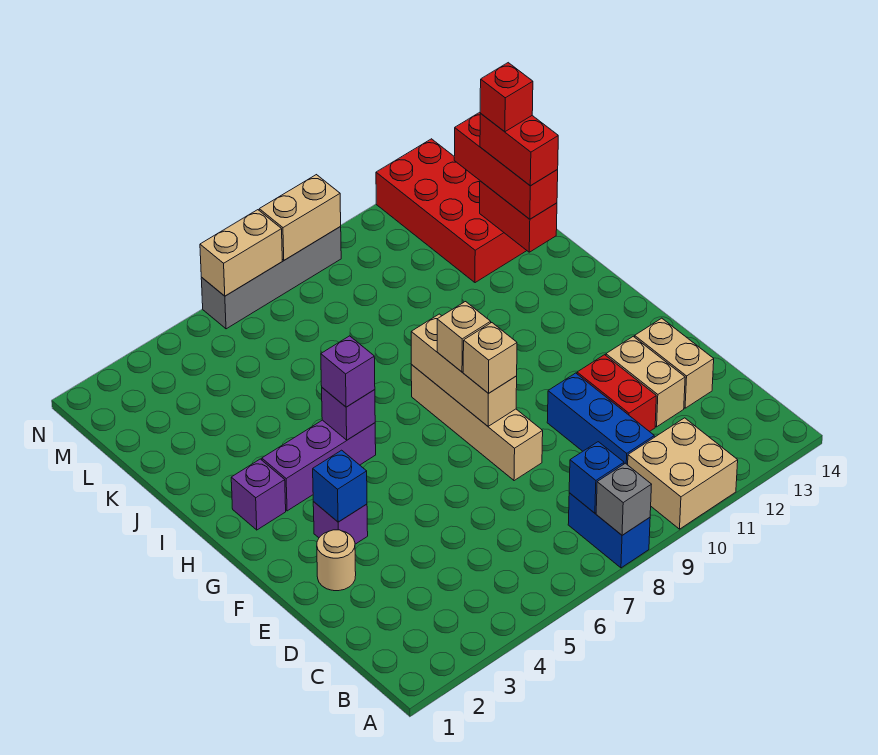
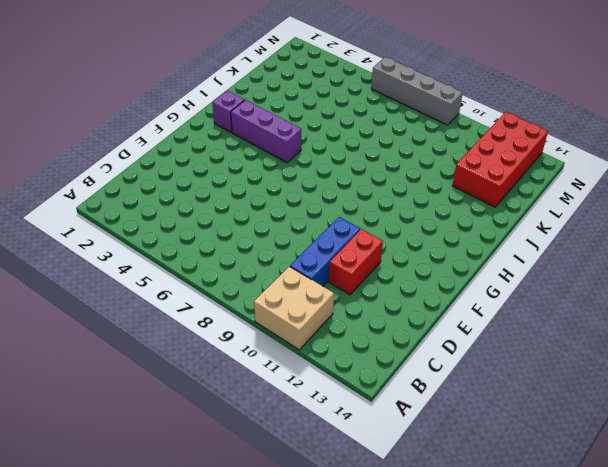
none -> blue 1x2 brick [568,493,650,568]
none -> tan 1x2 brick [606,336,685,427]
none -> tan 1x2 brick [635,318,714,408]

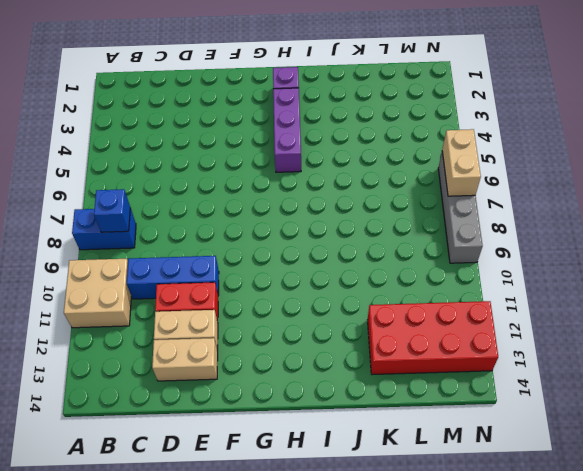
none -> tan 1x1 round brick [317,530,356,591]
none -> tan 1x4 brick [411,365,543,481]
none -> purple 1x1 brick [313,502,368,544]

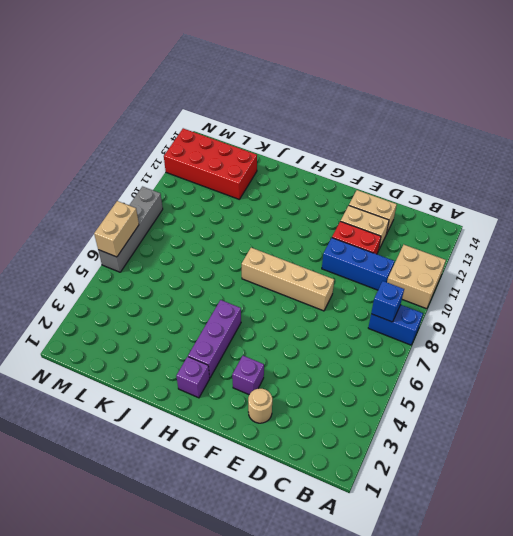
none -> grey 1x1 brick [596,463,651,535]
none -> blue 1x1 brick [313,450,367,522]
none -> tan 1x3 brick [411,314,517,426]

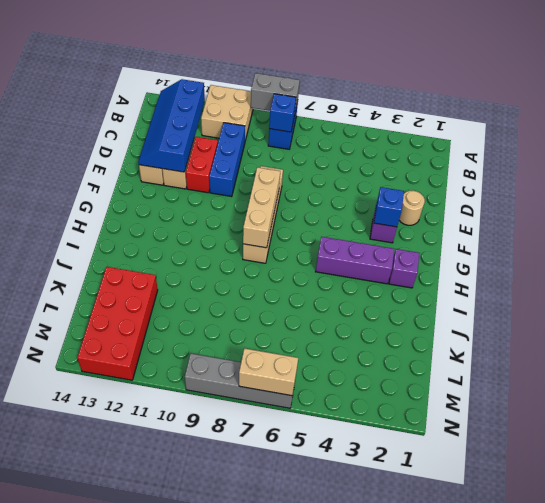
grey 1x2 brick [251,73,300,111] -> grey 1x1 brick [596,463,651,535]
blue 2x4 slope [138,79,205,172] -> none
none -> purple 1x1 brick [322,388,375,440]
none -> red 1x2 brick [480,181,557,252]
none -> tan 1x2 brick [259,175,341,260]

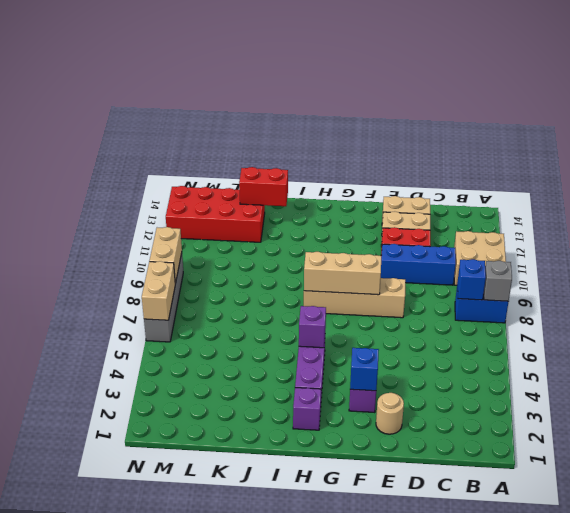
none -> tan 1x1 brick [463,323,517,393]
none -> tan 1x1 brick [437,302,491,372]
none -> purple 1x1 brick [321,336,375,407]

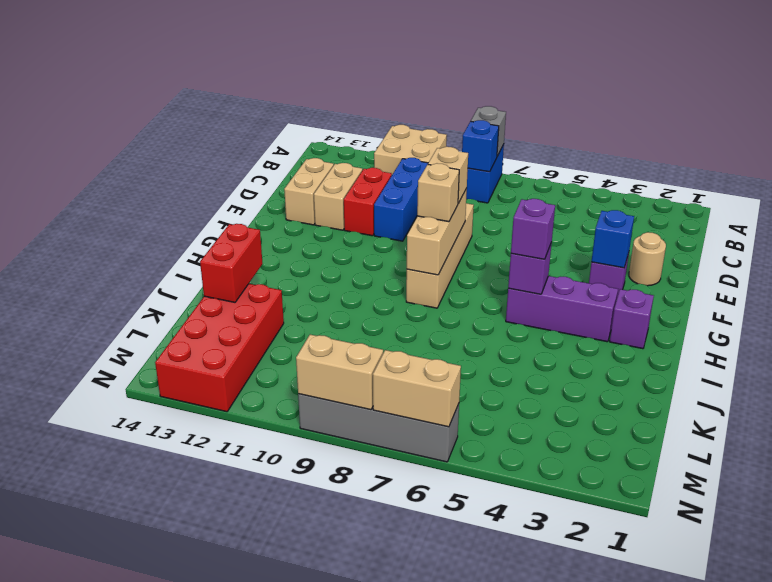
none -> red 1x3 brick [454,112,558,219]
none -> red 1x2 brick [480,114,558,186]
none -> red 1x1 brick [480,63,533,132]

